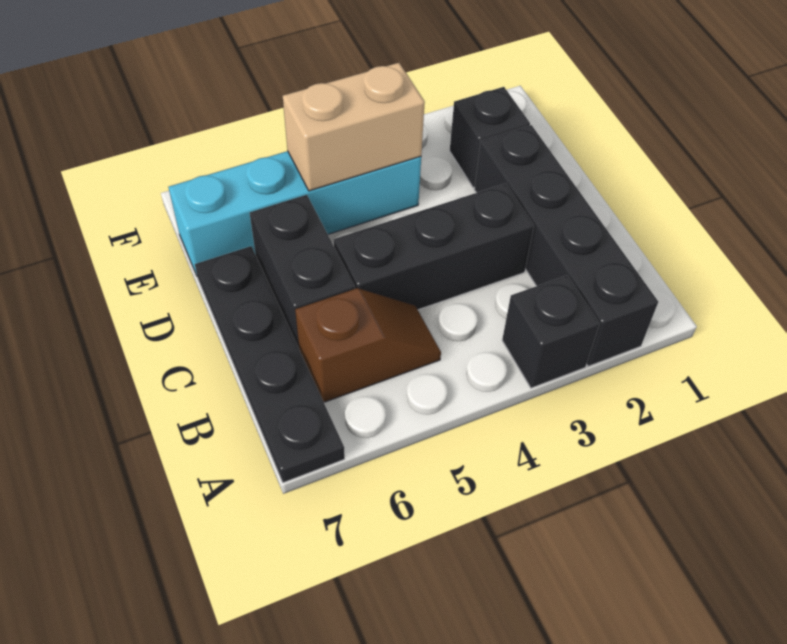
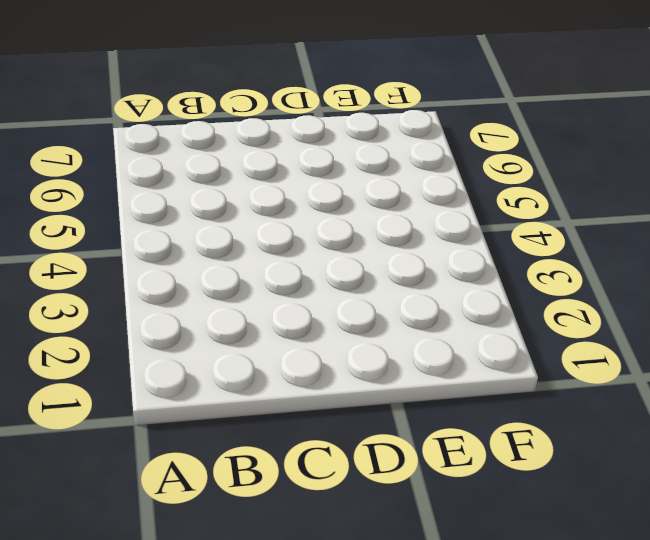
none -> black 1x4 brick [474,125,658,366]
none -> black 1x1 brick [502,276,599,388]

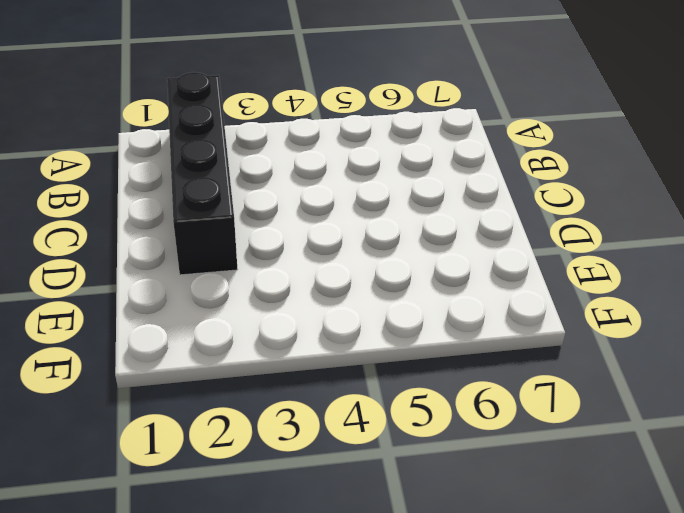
none -> black 1x1 brick [502,276,599,388]
none -> black 1x4 plate [195,246,345,483]

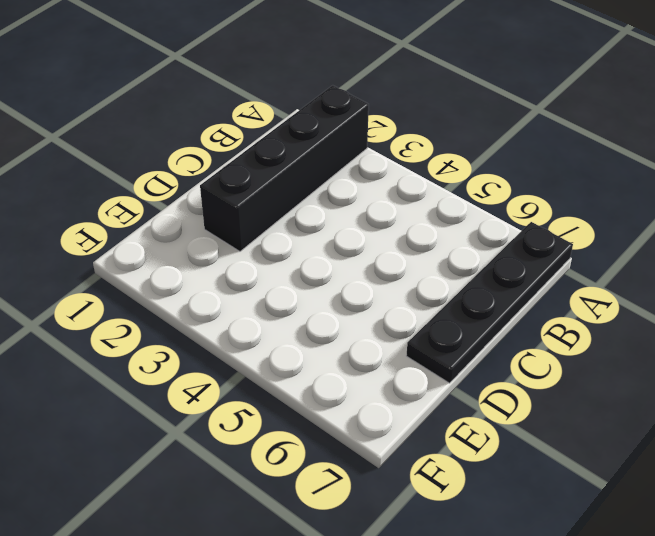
none -> black 1x1 brick [502,276,599,388]
none -> brown 1x2 slope [295,288,441,402]

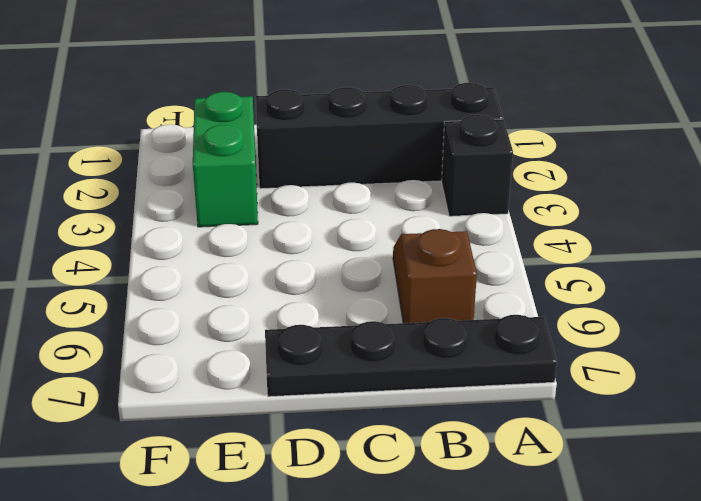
green 1x2 brick [193,92,258,227] -> black 1x1 brick [450,87,530,188]
none -> black 1x3 brick [334,183,534,310]
none -> black 1x2 brick [250,195,355,348]

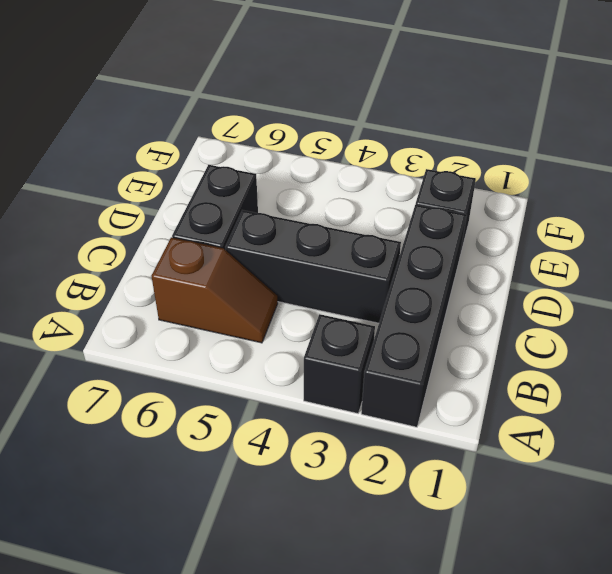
none -> black 1x4 plate [195,246,345,483]
none -> cyan 1x4 brick [168,151,421,275]

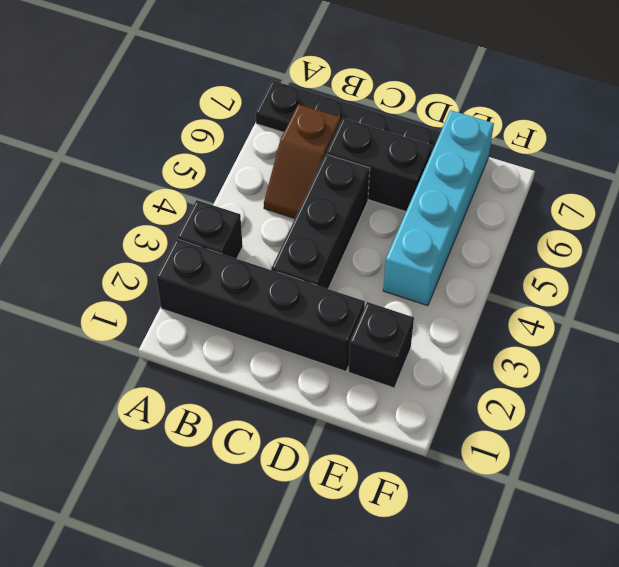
none -> tan 1x2 brick [283,63,425,191]

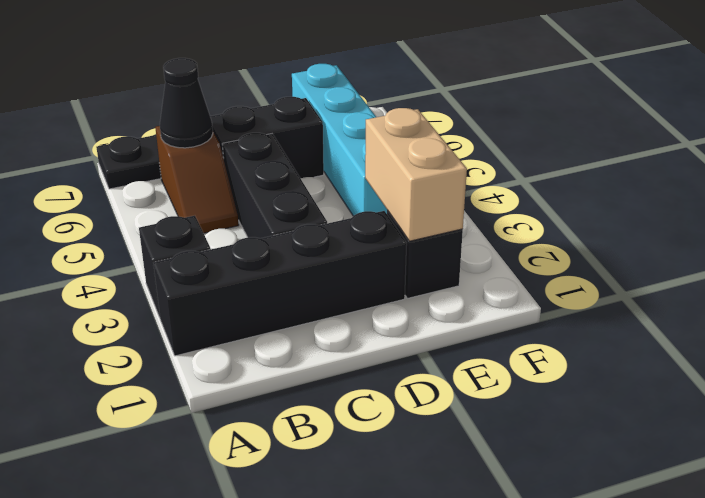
black 1x1 cone [160,58,213,148] -> none
tan 1x2 brick [365,108,467,241] -> tan 1x2 brick moved to [283,63,425,191]

